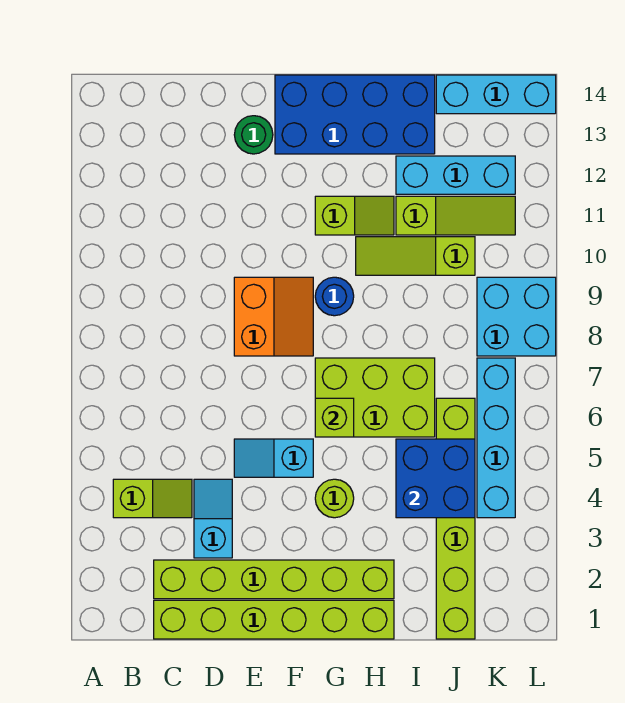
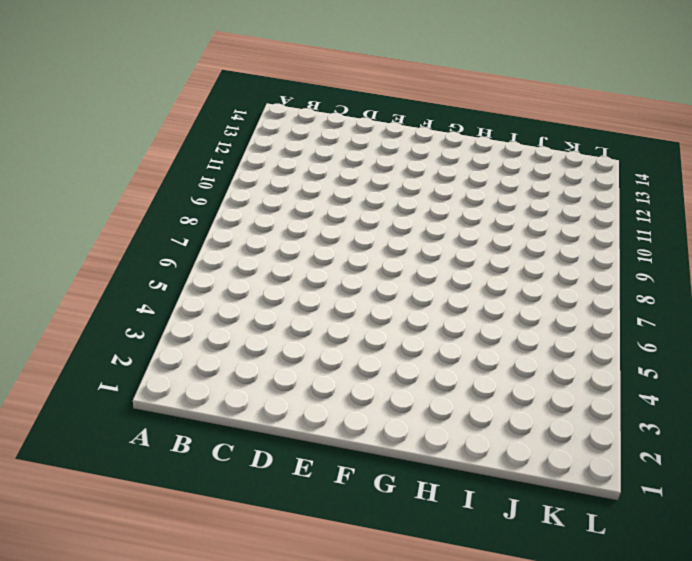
none -> lime 1x2 slope [113,479,192,518]
none -> lime 1x6 brick [154,600,394,639]
none -> lime 1x6 brick [154,560,394,599]

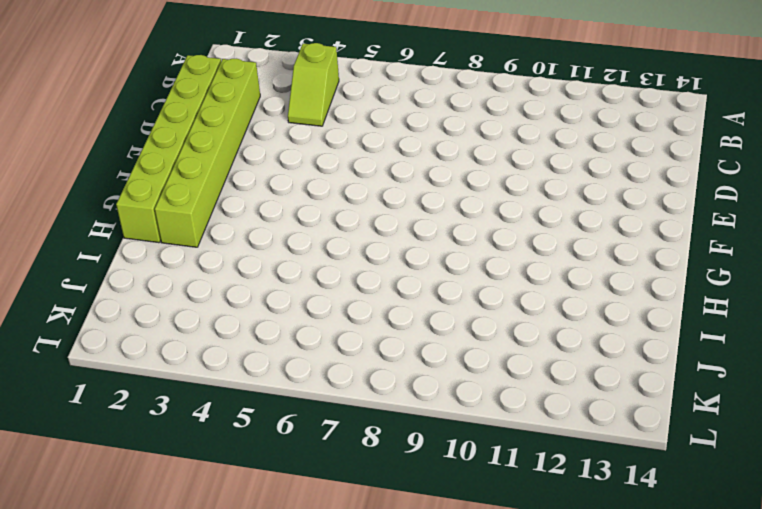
none -> cyan 1x2 slope [194,479,232,558]
none -> cyan 1x2 slope [234,439,313,477]
none -> orange 2x2 slope [234,277,313,356]

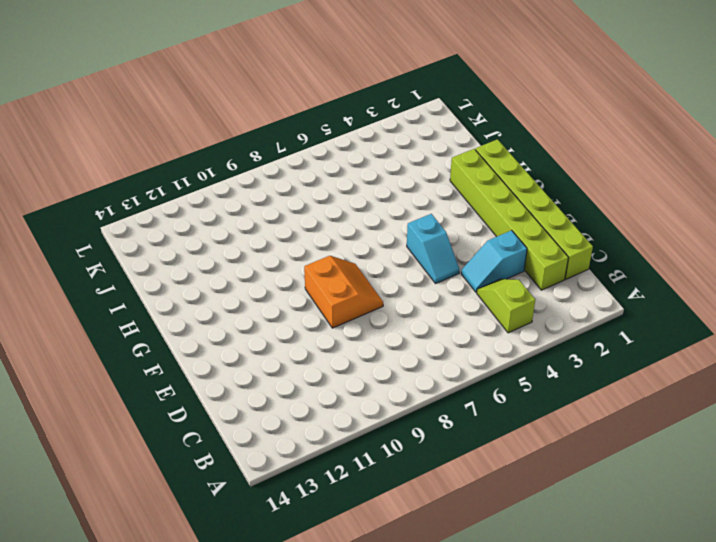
orange 2x2 slope [304,256,383,328] -> orange 2x2 slope turned to [234,277,313,356]
none -> green 1x1 round brick [234,116,273,154]
none -> blue 2x4 brick [275,75,435,154]
none -> lime 1x1 round brick [315,479,354,518]

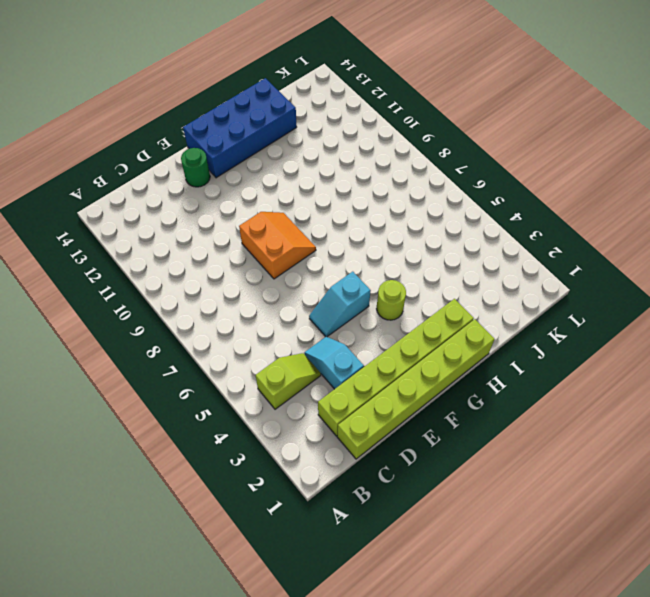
none -> lime 2x3 brick [315,358,435,437]
none -> blue 1x1 round brick [315,277,354,316]
none -> lime 1x2 slope [315,196,394,235]

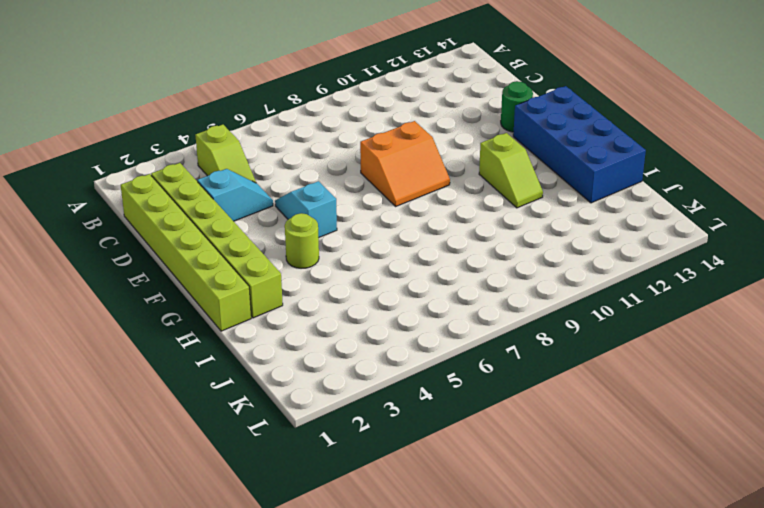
none -> lime 2x3 brick [315,358,435,437]
none -> blue 1x1 round brick [315,277,354,316]
none -> lime 1x3 slope [356,237,475,275]

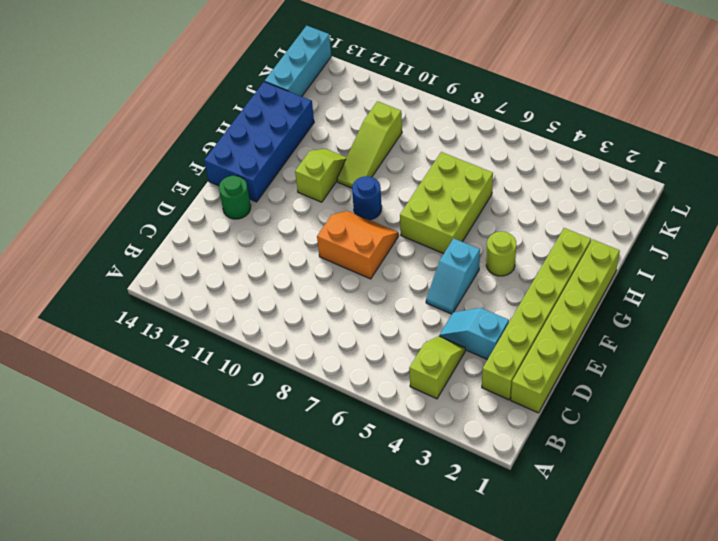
none -> lime 1x3 slope [396,196,515,235]
none -> cyan 1x3 brick [396,156,515,194]
none -> lime 1x6 brick [436,398,475,639]

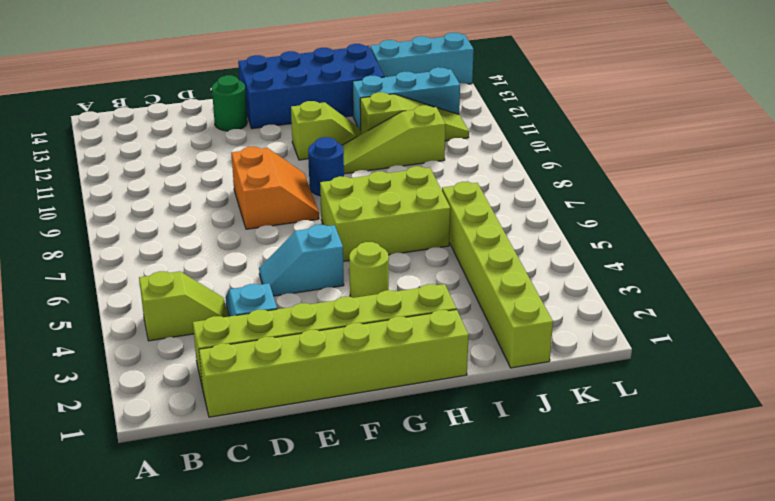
none -> cyan 1x4 brick [477,358,515,518]
none -> cyan 2x2 brick [477,277,556,356]
none -> lime 1x1 brick [315,398,354,437]

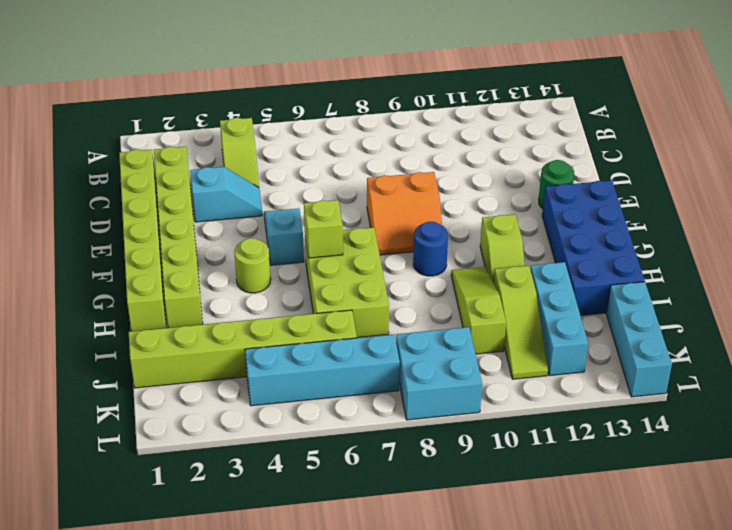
none -> blue 2x2 brick [396,439,475,518]

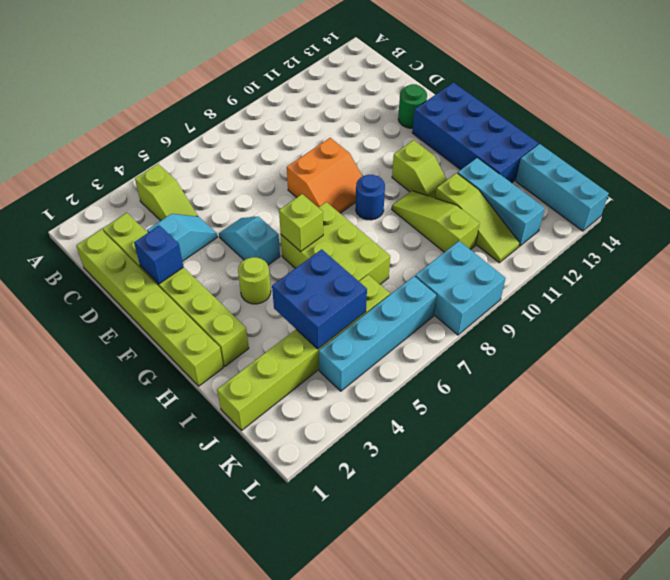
blue 1x1 brick [134,226,183,284] -> none

